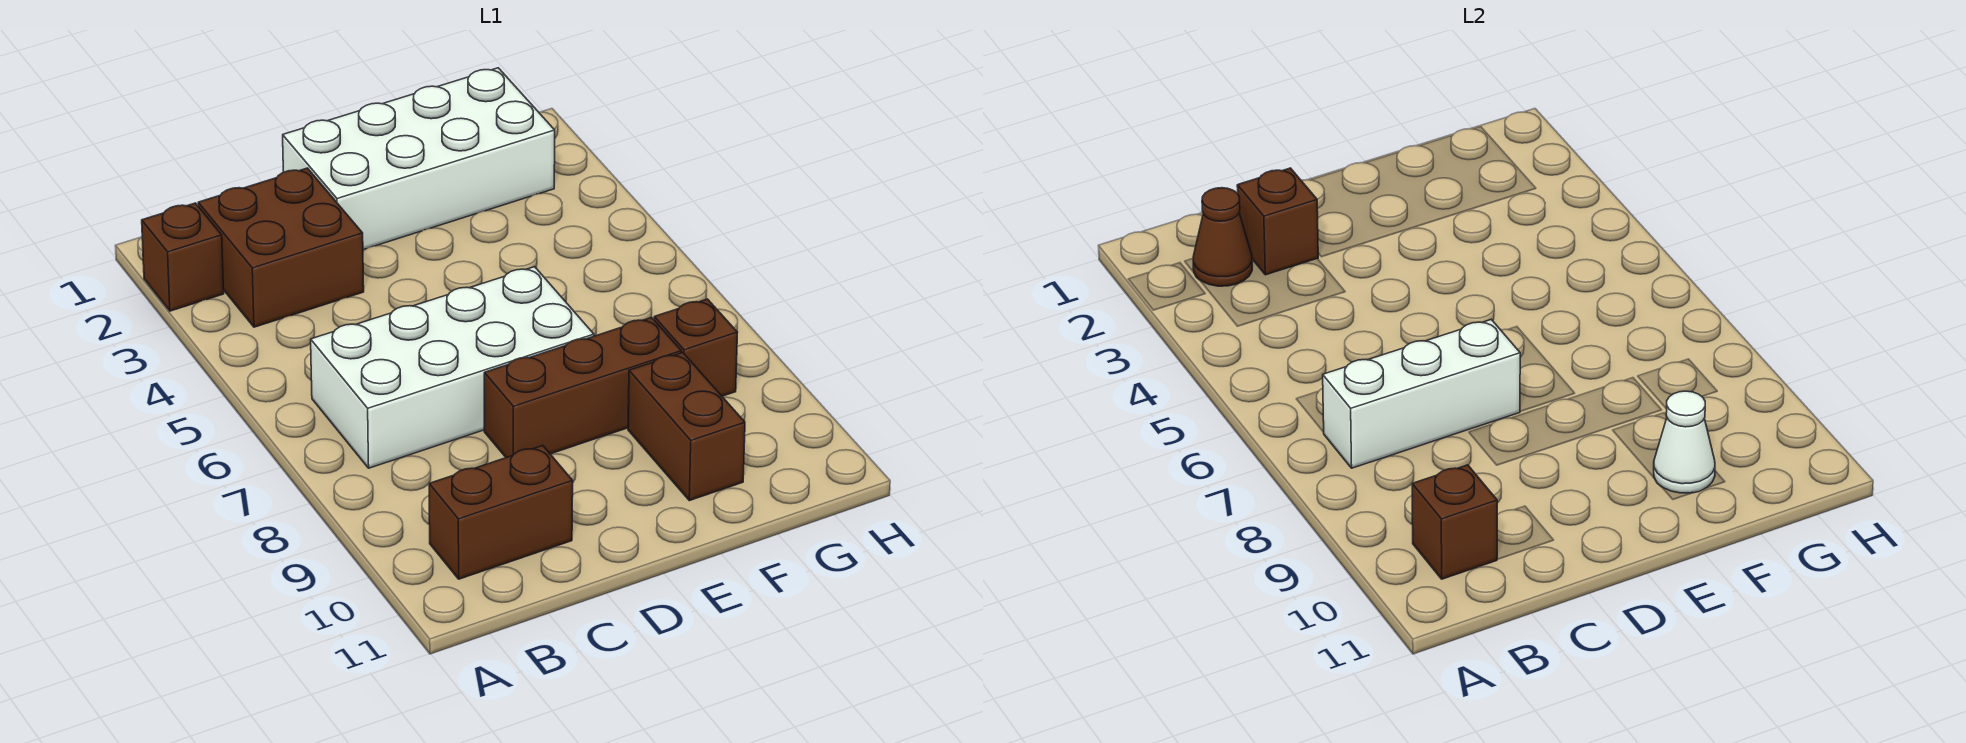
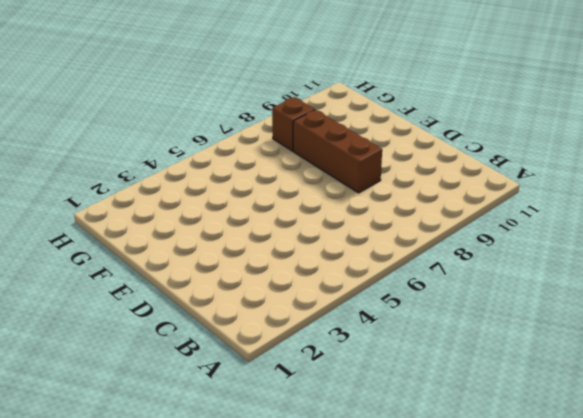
none -> brown 1x1 brick [142,203,224,311]
none -> brown 2x2 brick [198,168,364,327]
none -> white 2x4 brick [311,267,594,468]

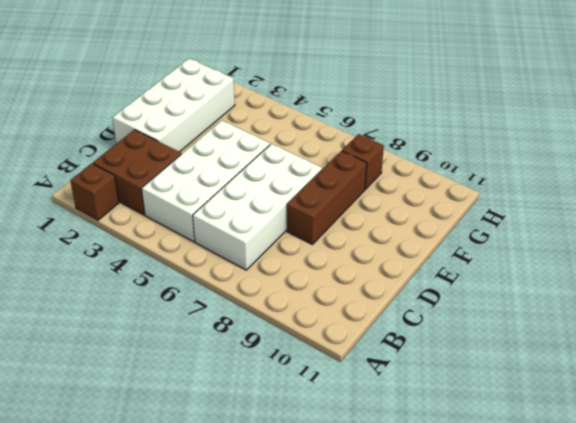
white 2x4 brick [141,120,270,242] -> none
none -> brown 1x2 brick [429,446,573,579]
none -> brown 1x2 brick [628,353,745,501]
none -> brown 1x1 cone [1193,188,1252,286]

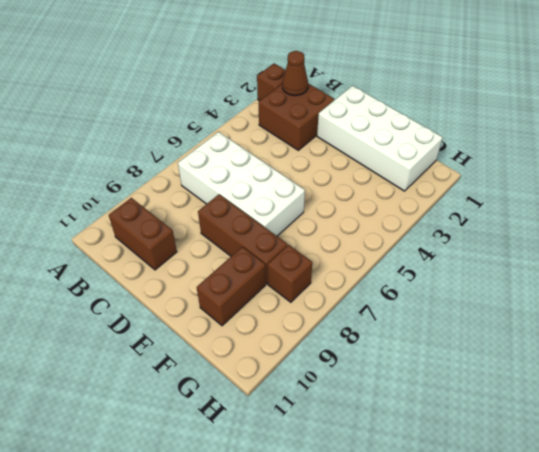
none -> white 1x3 brick [1323,319,1520,468]
none -> brown 1x1 brick [1412,465,1497,579]
none -> brown 1x1 brick [1237,168,1318,275]

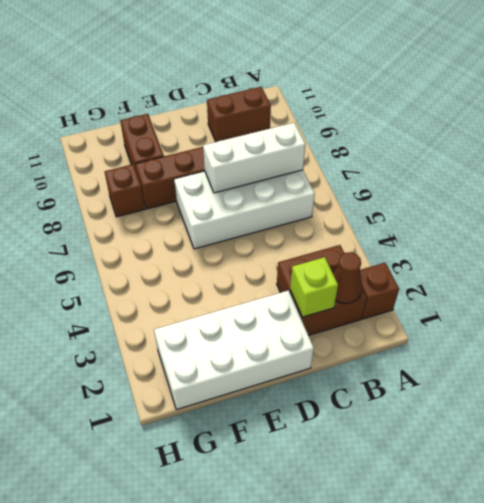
lime 1x1 brick [290,257,338,317] -> brown 1x1 brick [1237,168,1318,275]
none -> brown 1x1 brick [1412,465,1497,579]
none -> white 1x1 cone [1654,391,1715,493]

